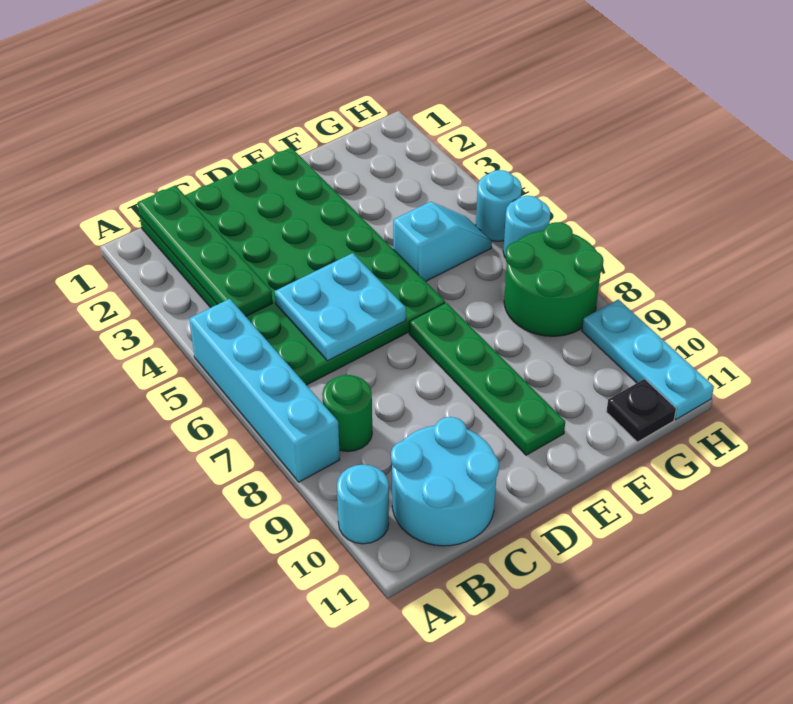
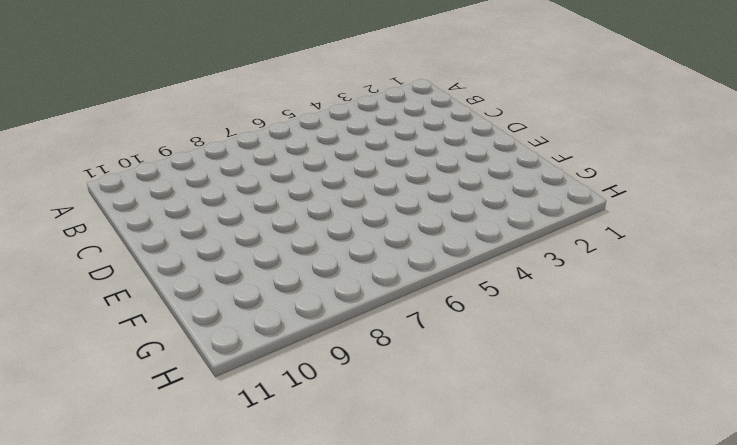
none -> cyan 1x4 brick [189,299,340,482]
none -> cyan 1x1 round brick [337,464,389,544]
none -> green 4x6 plate [140,148,445,385]

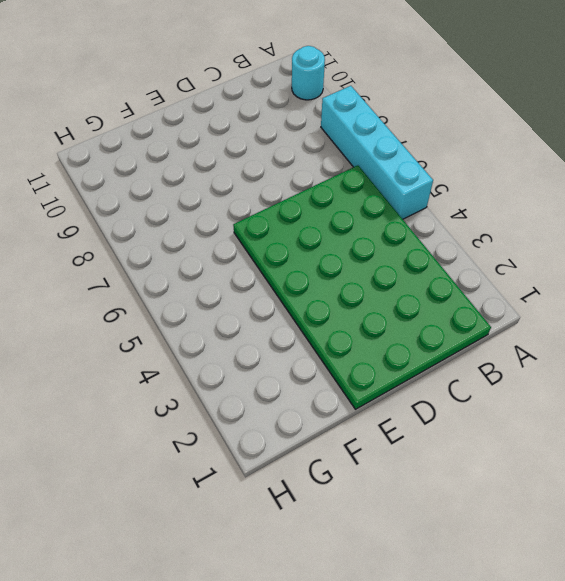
none -> green 1x1 round brick [322,375,372,452]
none -> cyan 2x2 round brick [391,417,499,546]
none -> green 1x4 plate [409,302,565,455]

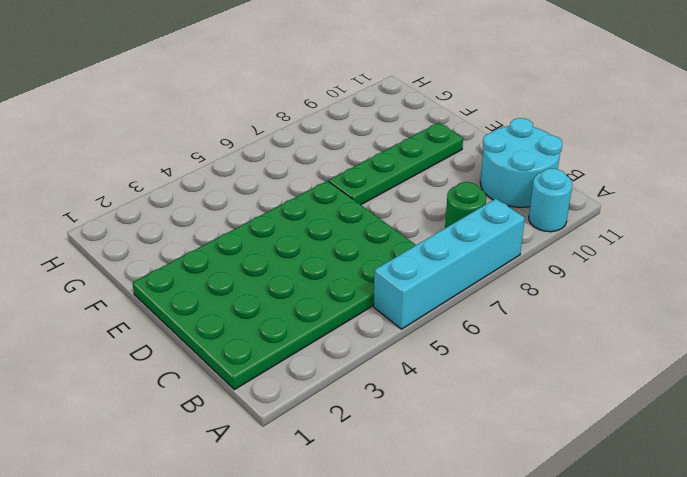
none -> cyan 1x2 slope [393,202,492,281]
none -> green 2x2 round brick [504,222,604,336]
none -> black 1x1 plate [606,379,676,442]

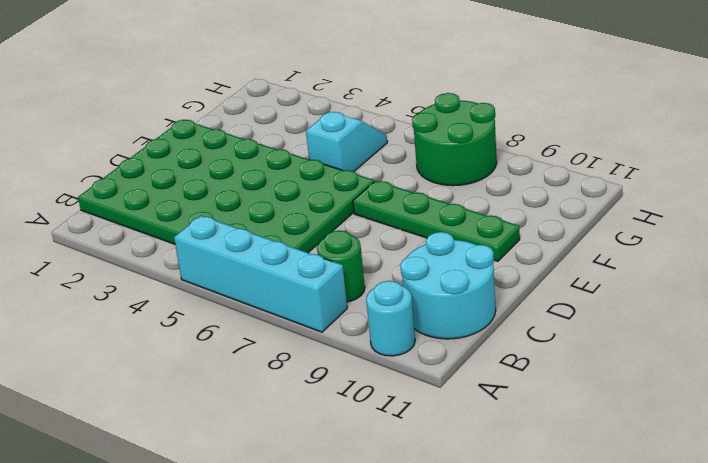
none -> black 1x1 plate [606,379,676,442]
none -> cyan 1x1 round brick [476,170,522,241]
none -> cyan 1x1 round brick [503,196,551,258]

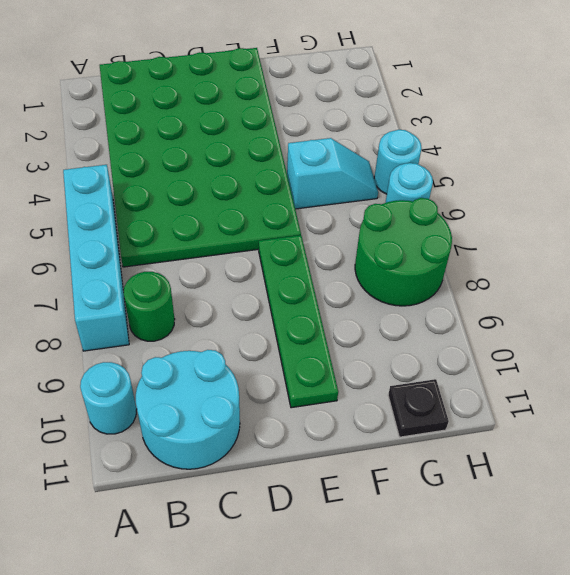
none -> cyan 1x3 plate [582,299,714,420]
none -> green 1x4 plate [138,185,272,316]
none -> cyan 2x2 plate [275,253,406,361]

